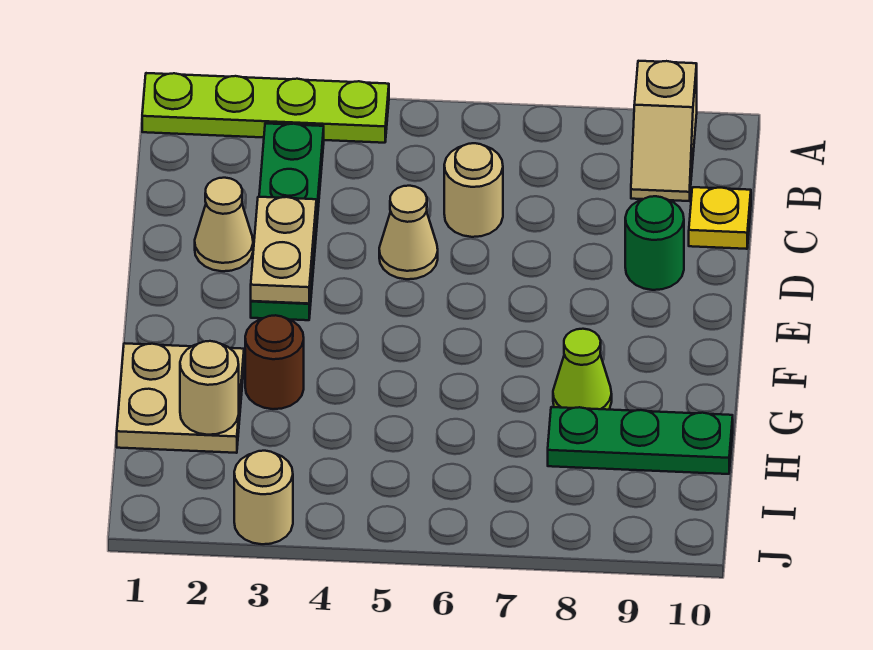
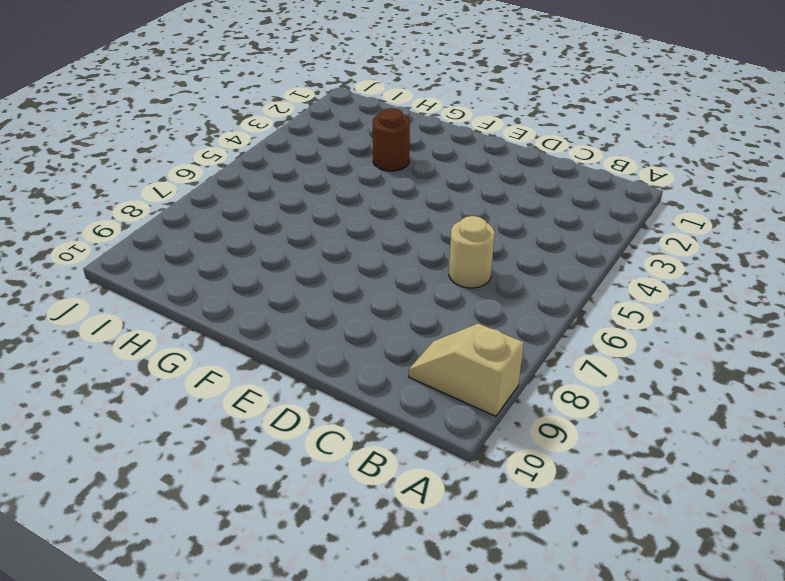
none -> lime 1x4 plate [142,73,389,143]
none -> green 1x4 plate [251,123,324,320]
none -> yellow 1x1 plate [689,187,751,249]

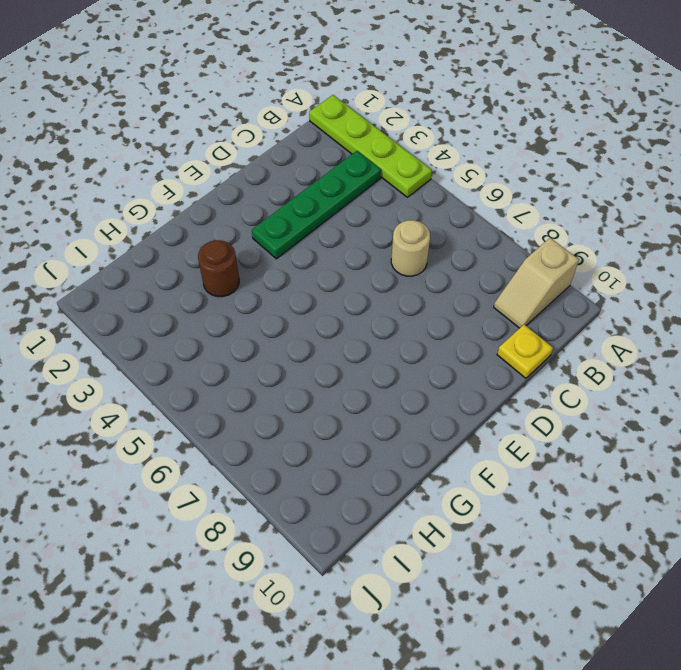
none -> tan 1x1 cone [195,178,253,271]
none -> tan 1x1 cone [379,186,438,279]
none -> green 1x1 round brick [625,196,684,290]

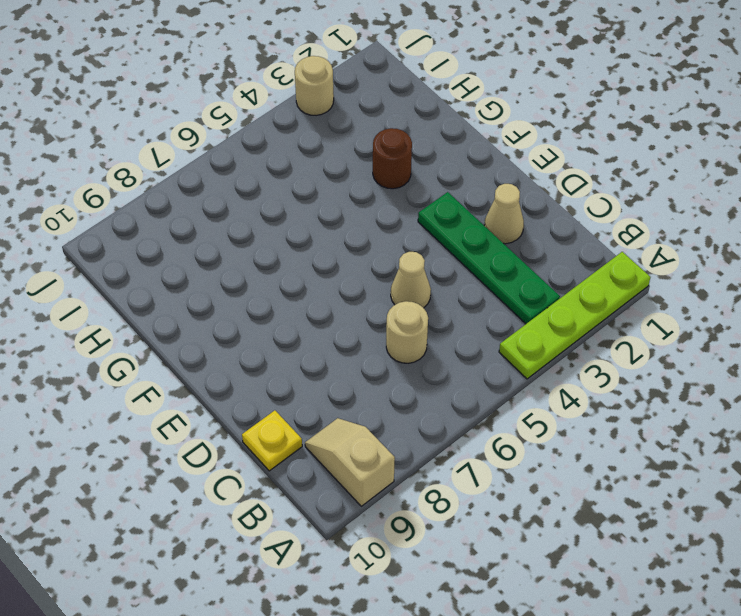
none -> green 1x1 round brick [625,196,684,290]
none -> tan 2x2 plate [117,343,244,453]
none -> lime 1x1 cone [553,329,612,410]

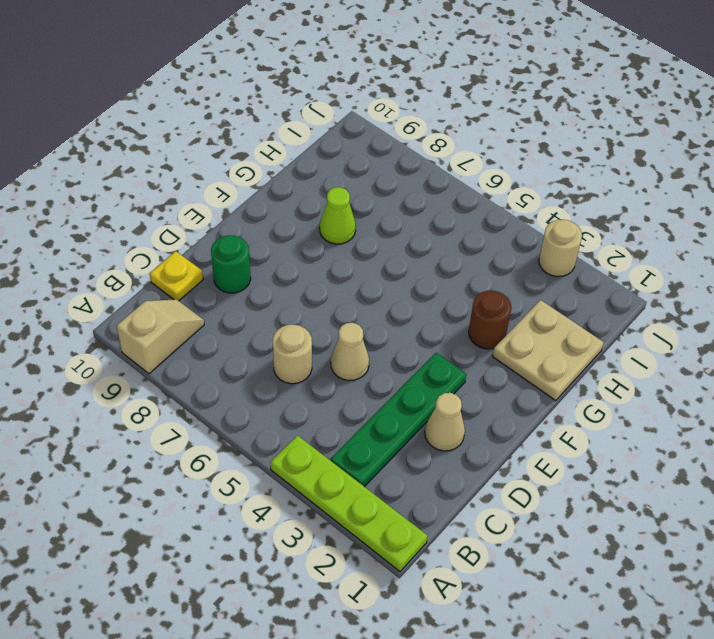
none -> green 1x3 plate [548,407,733,474]
none -> tan 1x2 plate [251,197,316,304]
none -> tan 1x1 round brick [180,341,239,435]

